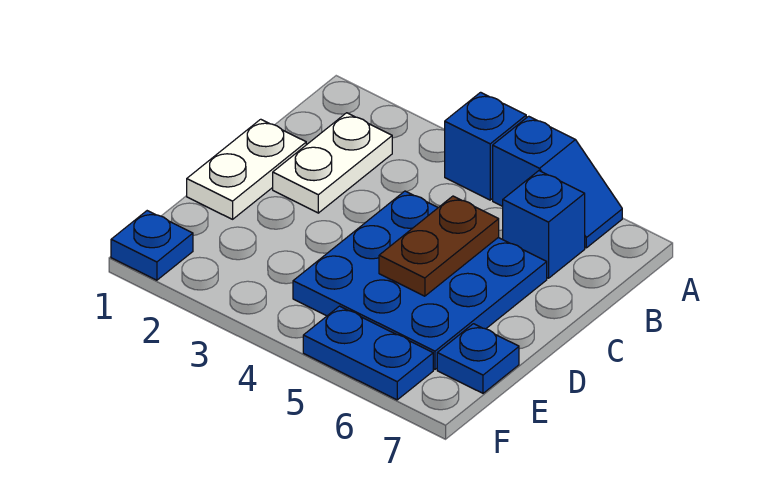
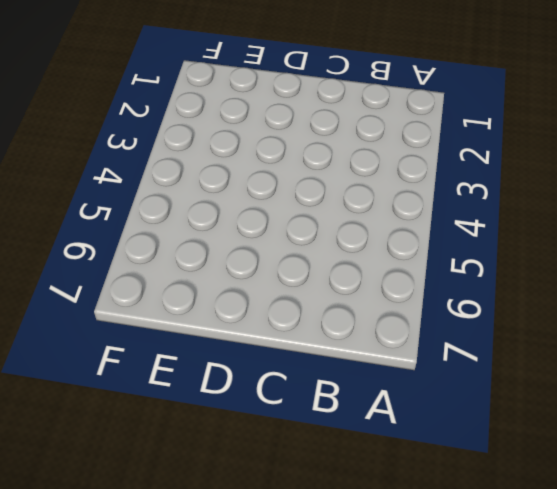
none -> blue 1x1 brick [445,92,526,200]
none -> blue 1x2 slope [493,116,622,248]

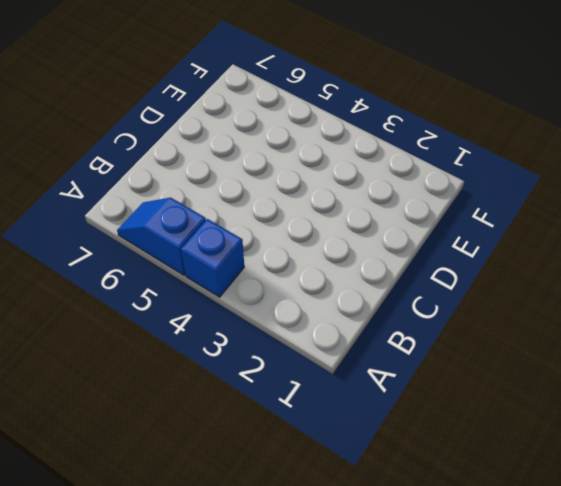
none -> white 1x2 plate [273,113,392,213]
none -> blue 1x1 brick [503,171,585,278]

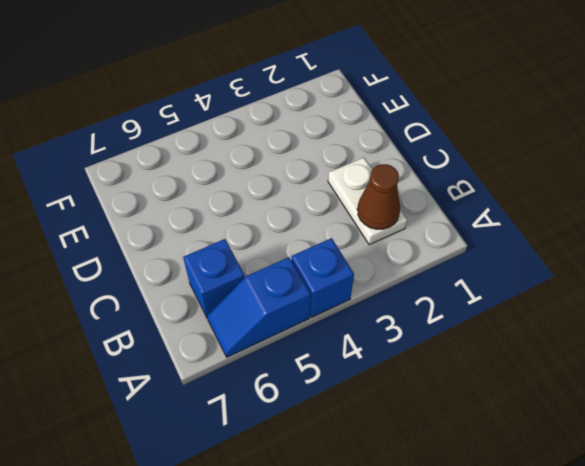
brown 1x1 cone [357,164,400,229] -> none
none -> white 1x2 plate [187,119,306,219]
none -> blue 3x3 plate [293,191,547,369]

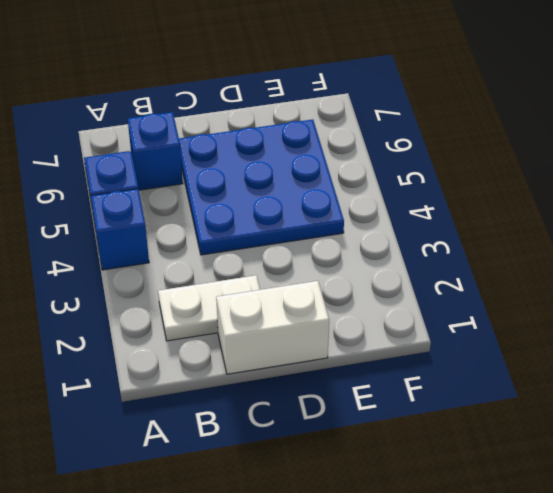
white 1x2 brick [216,281,329,374] -> white 1x2 plate [187,119,306,219]
none -> blue 1x1 plate [437,324,519,393]
none -> blue 1x1 plate [111,211,193,280]

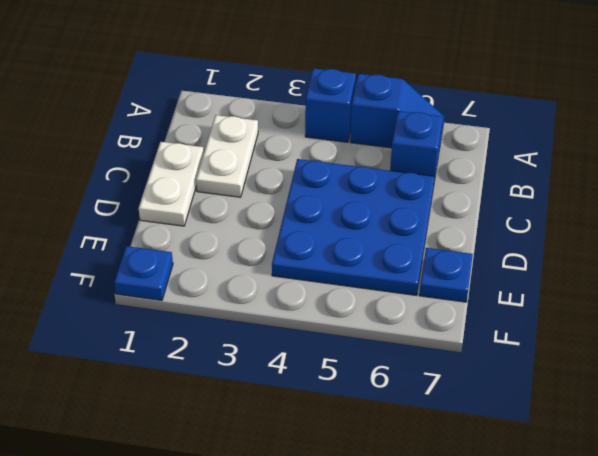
none -> blue 1x2 plate [303,306,433,400]
none -> brown 1x2 plate [379,196,499,296]

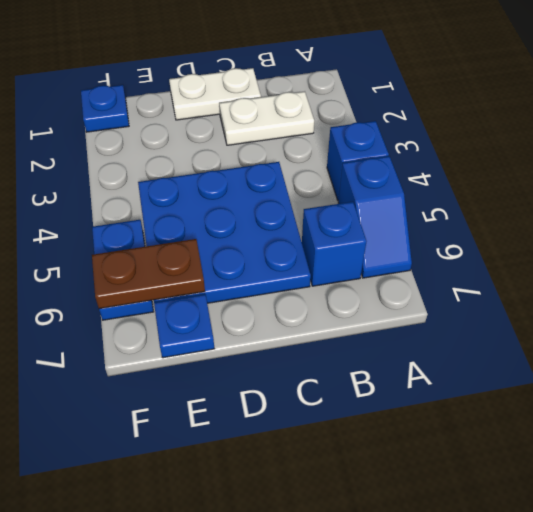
brown 1x2 plate [92,239,205,309] -> brown 1x2 plate moved to [379,196,499,296]

